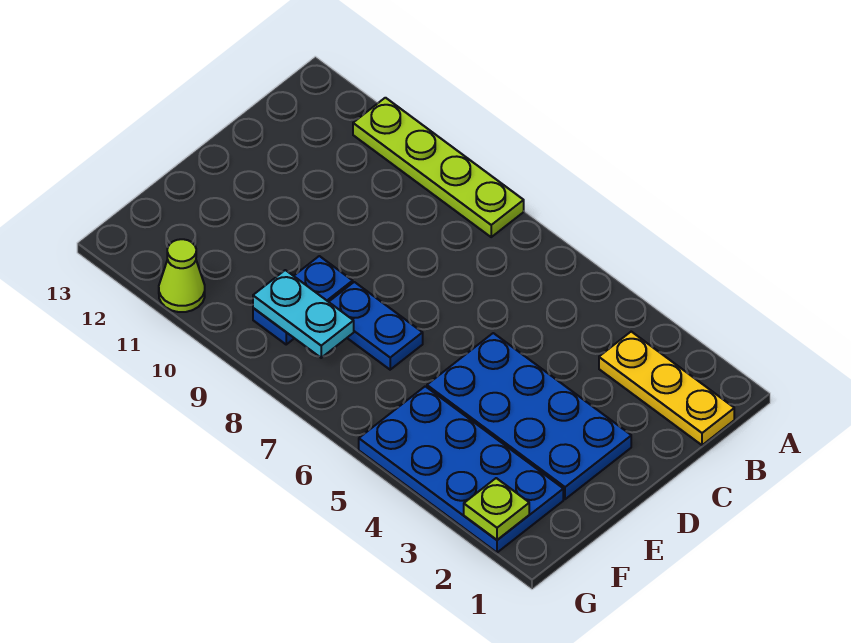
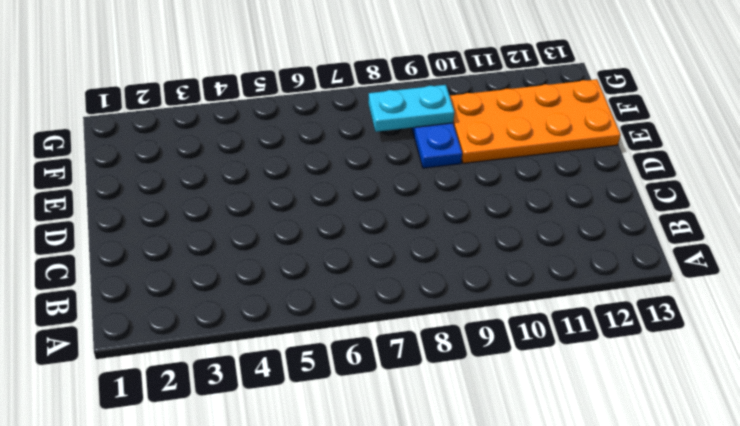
orange 2x4 plate [450,79,621,163] -> none
none -> lime 1x4 plate [353,98,524,237]
none -> yellow 1x3 plate [599,332,734,445]

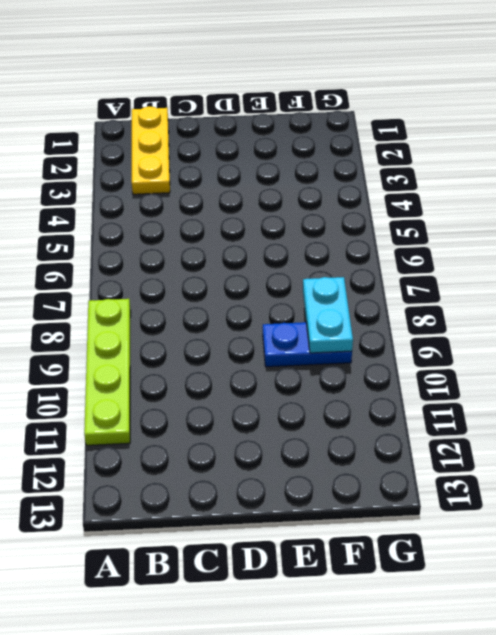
none -> blue 2x4 plate [427,333,631,499]
none -> blue 1x2 plate [329,282,423,370]

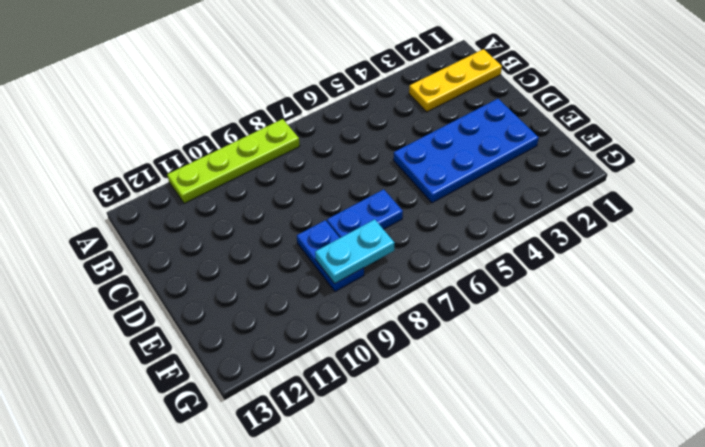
none -> blue 2x4 plate [359,386,563,553]
none -> lime 1x1 cone [159,239,205,312]

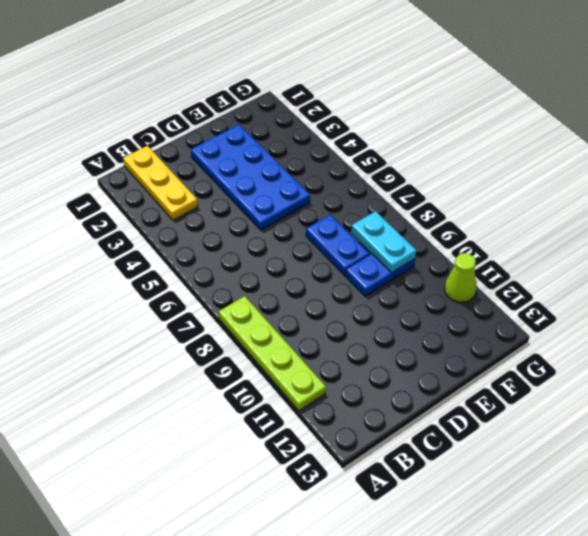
none -> blue 2x4 plate [359,386,563,553]
none -> lime 1x1 plate [464,478,529,540]

